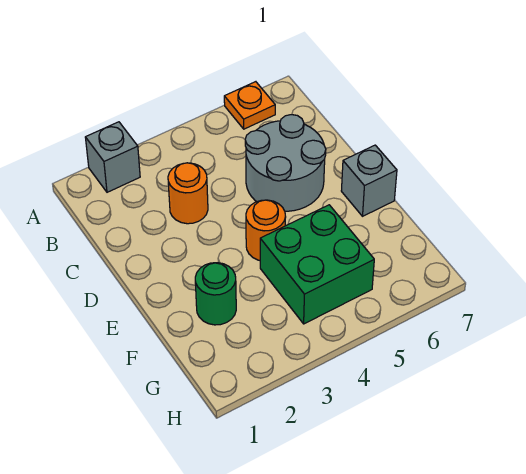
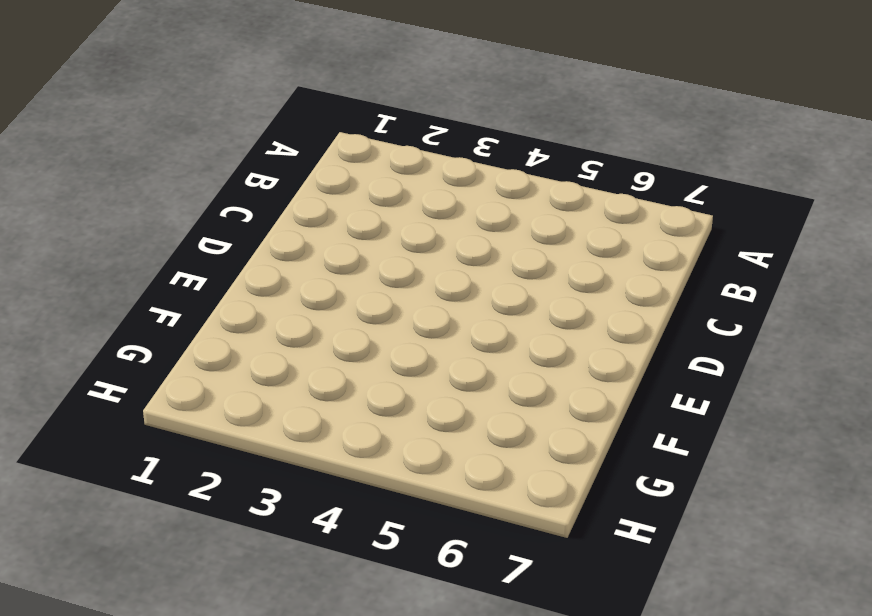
none -> grey 1x1 brick [85,122,140,192]
none -> orange 1x1 plate [224,82,275,129]

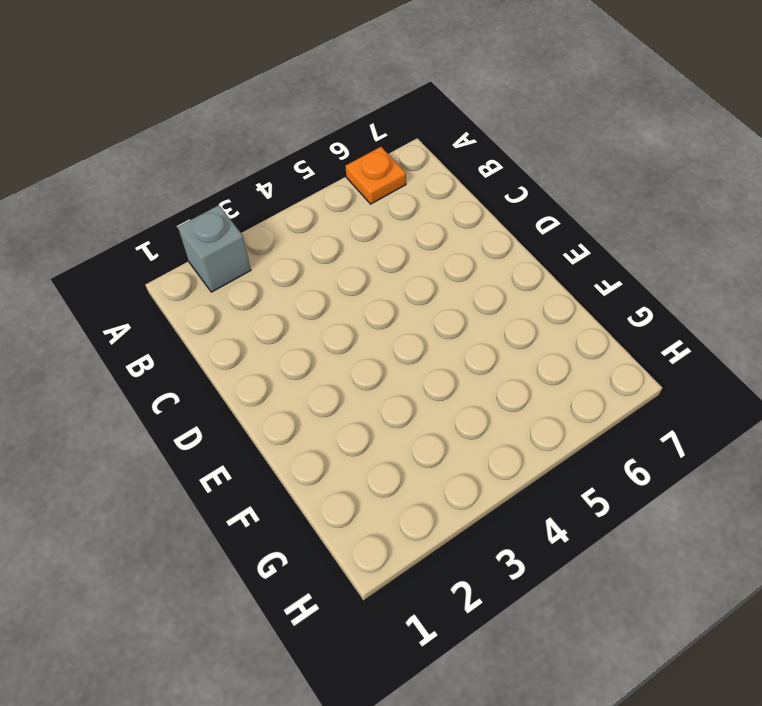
none -> orange 1x1 round brick [168,163,208,224]
none -> grey 2x2 round brick [245,115,326,211]

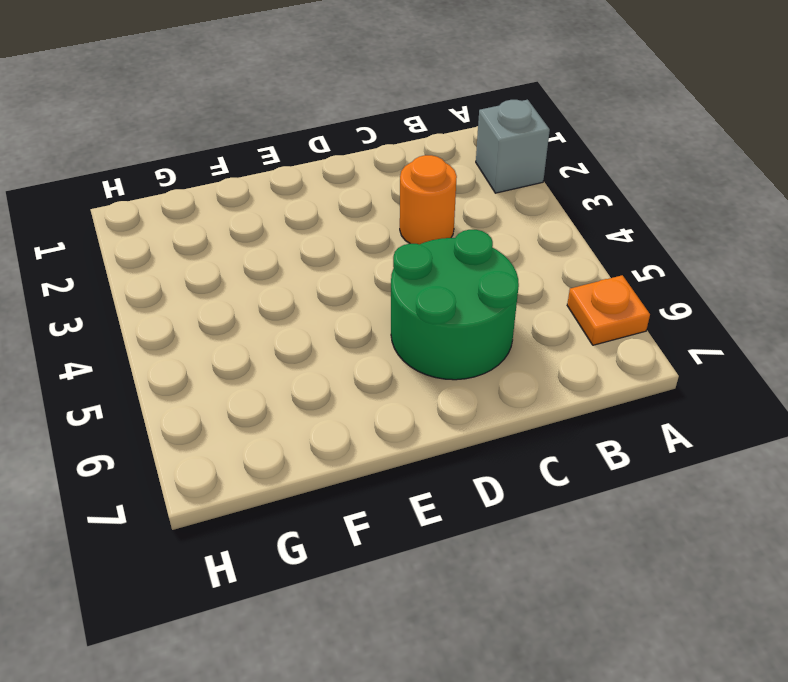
green 2x2 round brick [391,230,519,380] -> grey 2x2 round brick [245,115,326,211]
none -> orange 1x1 round brick [246,200,286,260]
none -> grey 1x1 brick [341,145,397,216]

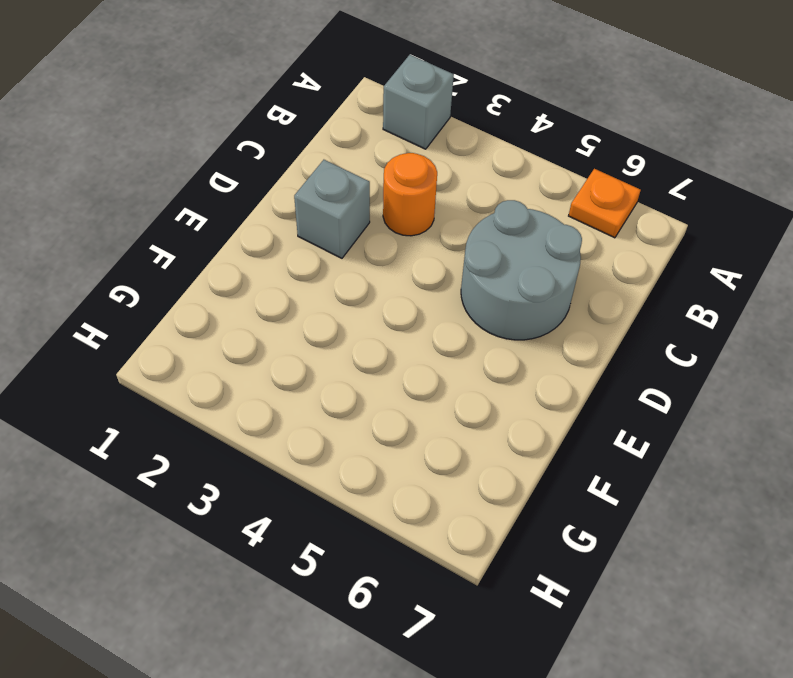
grey 1x1 brick [294,160,370,258] -> grey 1x1 brick moved to [341,145,397,216]
none -> orange 1x1 round brick [246,200,286,260]
none -> green 1x1 round brick [195,263,236,325]

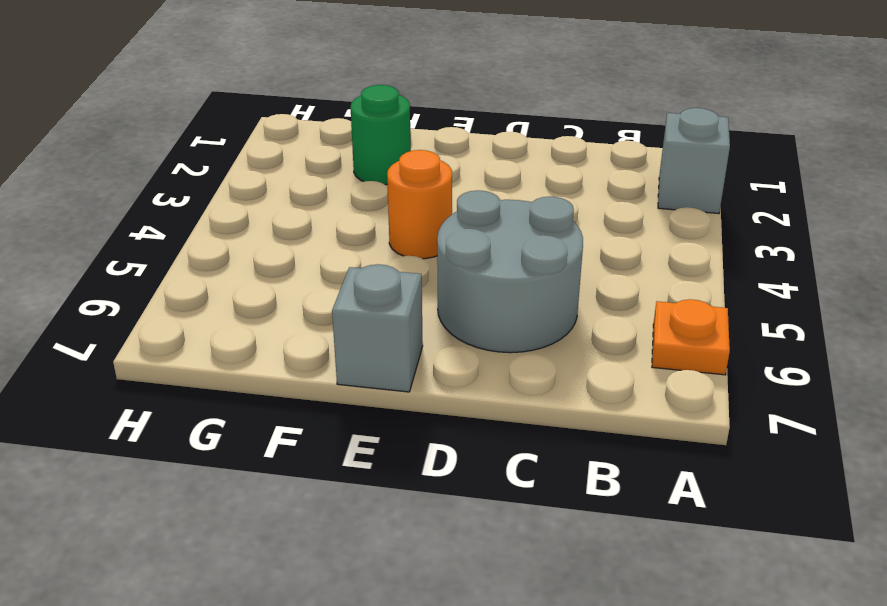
none -> orange 1x1 round brick [168,163,208,224]
none -> green 2x2 brick [260,205,374,324]

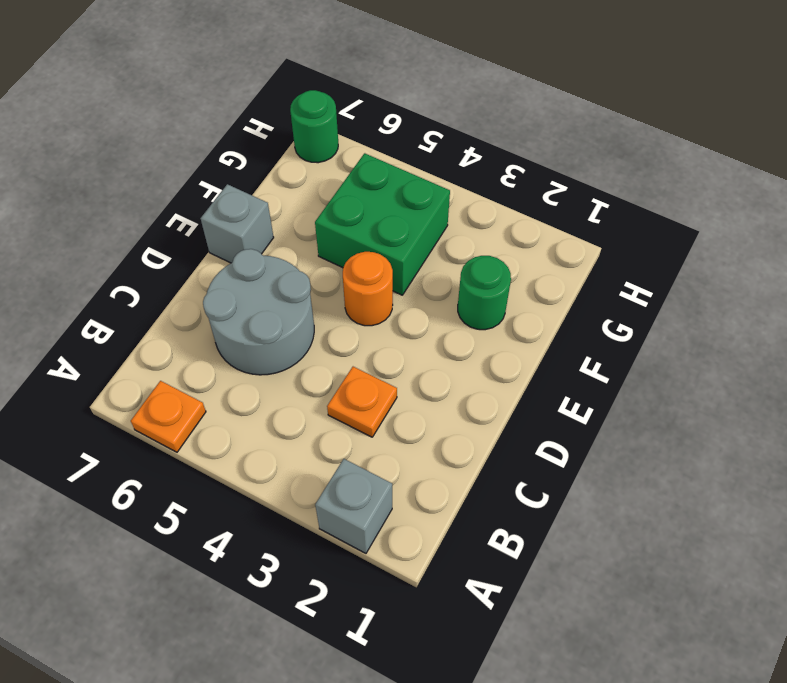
orange 1x1 plate [327,367,397,437] -> orange 1x1 round brick [168,163,208,224]
green 1x1 round brick [290,90,338,163] -> none

